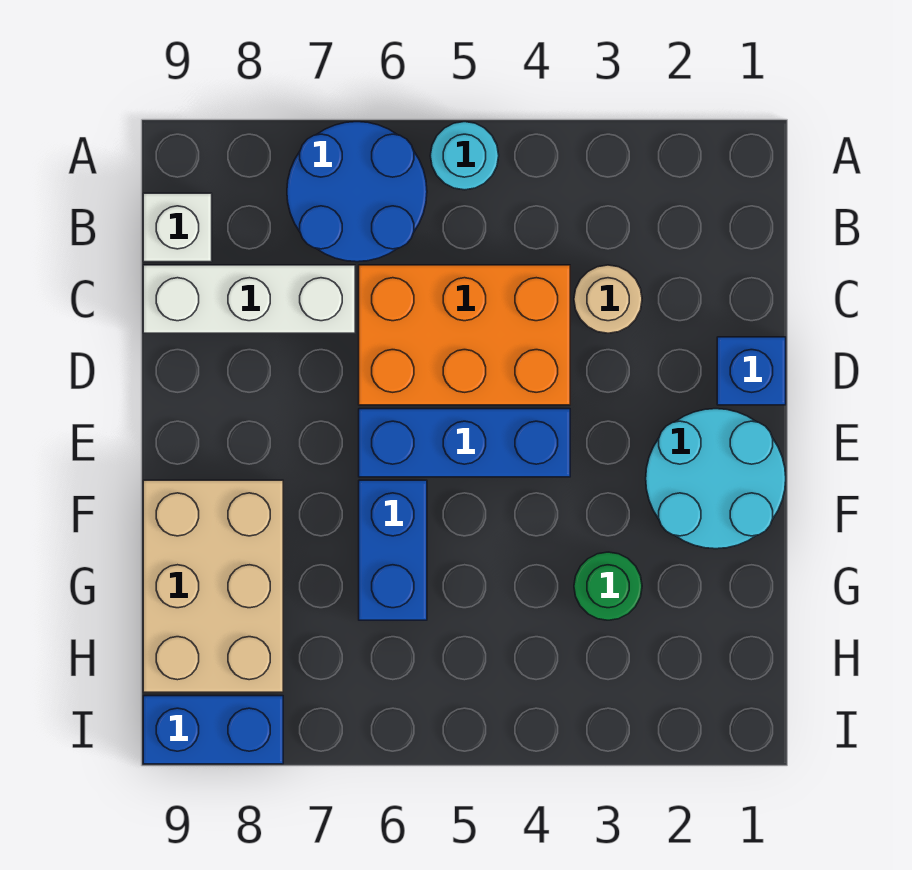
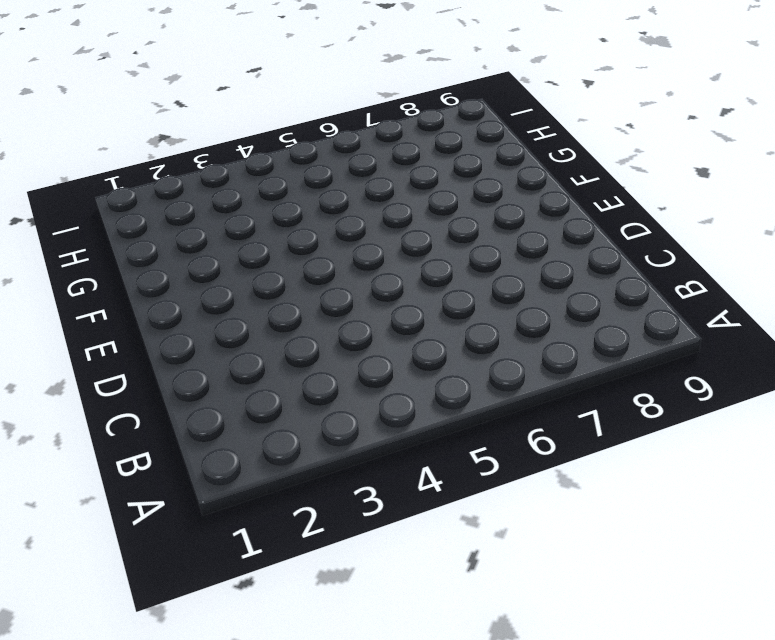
none -> cyan 1x1 round brick [430,122,499,190]
none -> blue 2x2 round brick [287,122,427,262]
none -> white 1x1 brick [143,193,212,262]

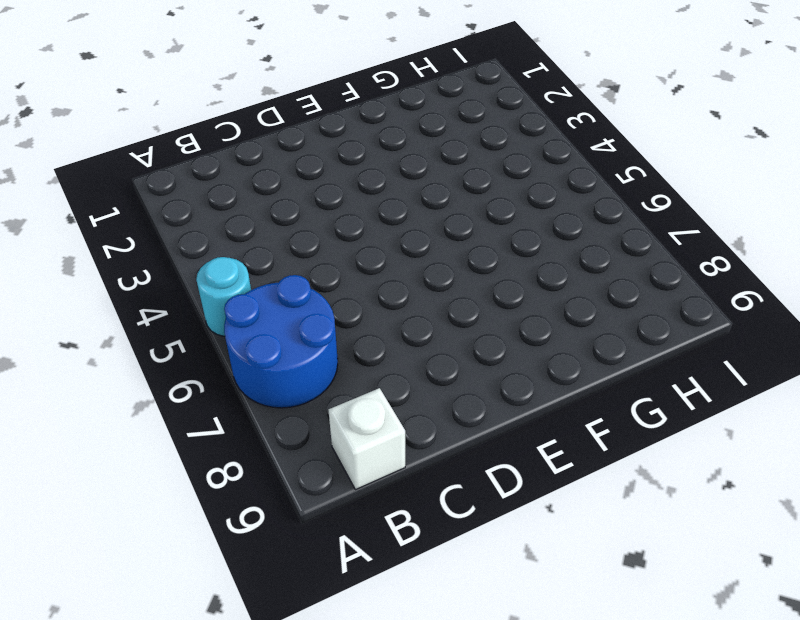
none -> tan 1x1 round brick [574,265,642,333]
none -> orange 2x3 brick [359,265,570,405]
none -> white 1x3 brick [143,265,355,333]

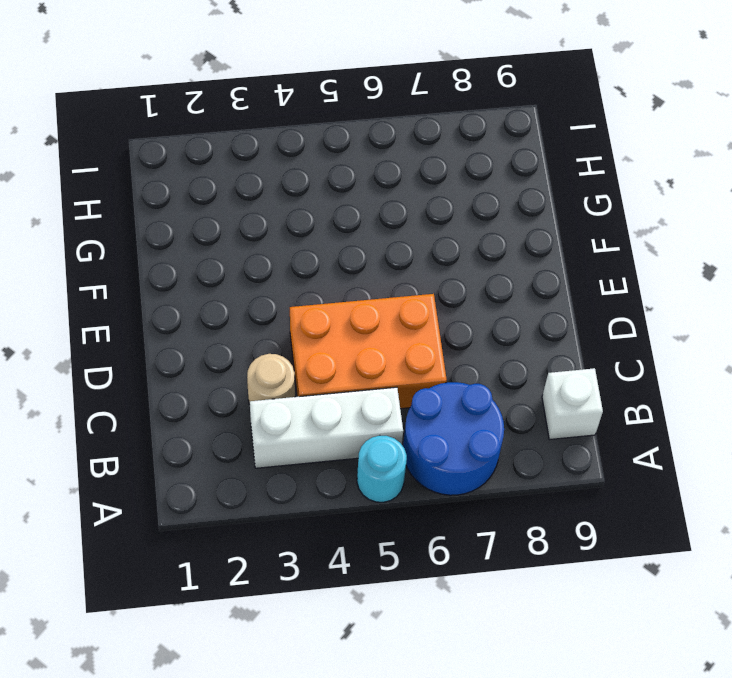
white 1x3 brick [250,387,403,468] -> white 1x3 brick moved to [143,265,355,333]
none -> blue 1x1 brick [717,337,786,405]
none -> cyan 2x2 round brick [646,409,786,549]
none -> blue 1x3 brick [359,409,570,477]

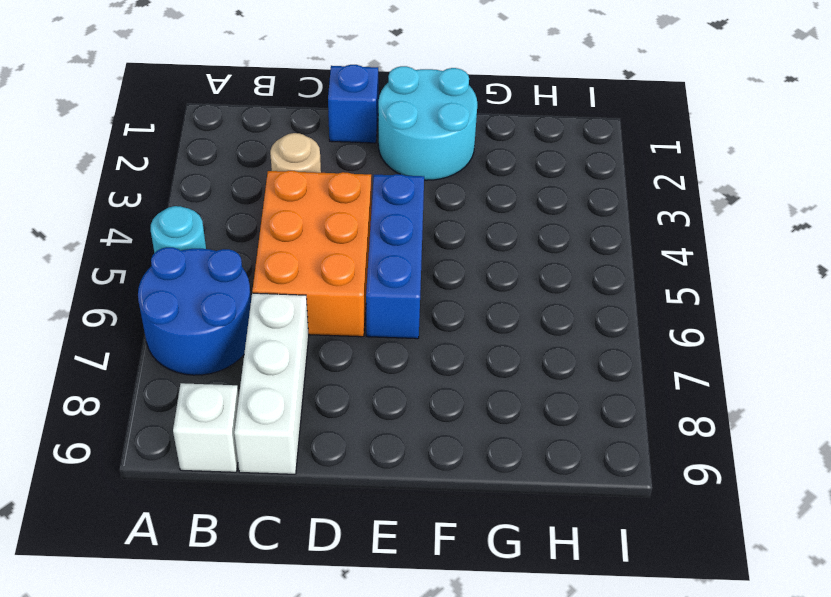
none -> blue 1x2 brick [359,480,427,620]
none -> tan 2x3 brick [143,480,283,692]
none -> green 1x1 round brick [574,552,642,620]

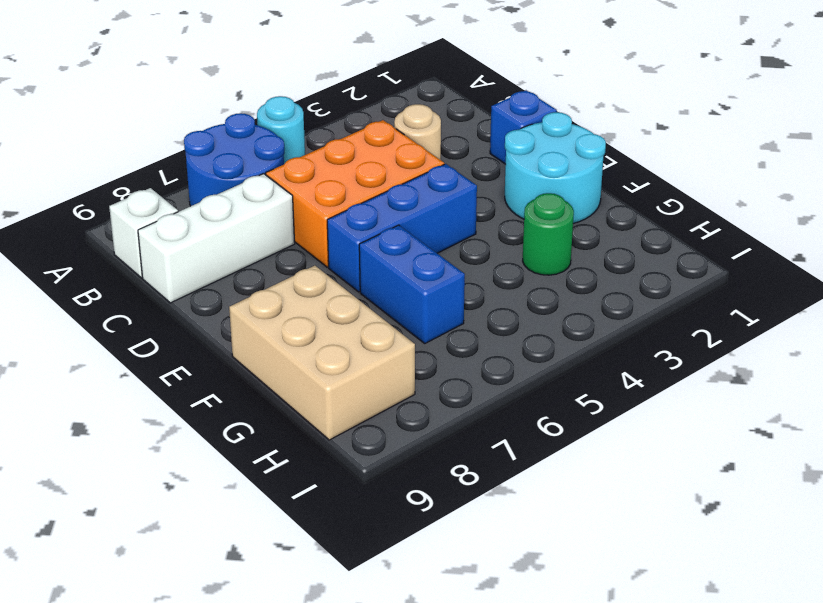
none -> blue 1x2 brick [143,696,283,764]

